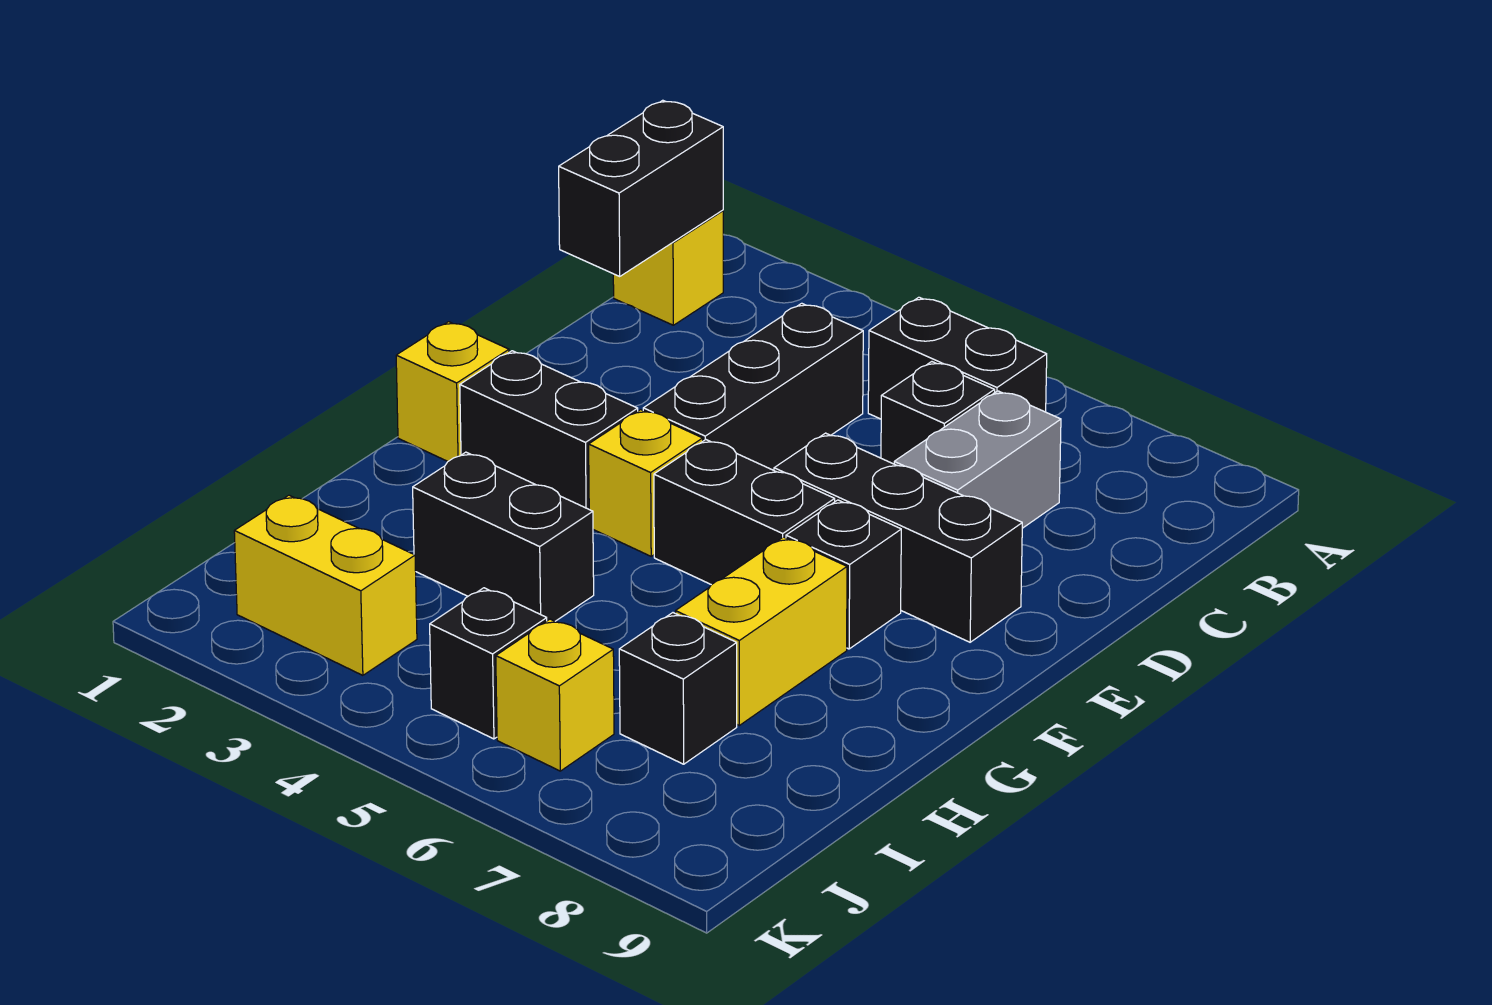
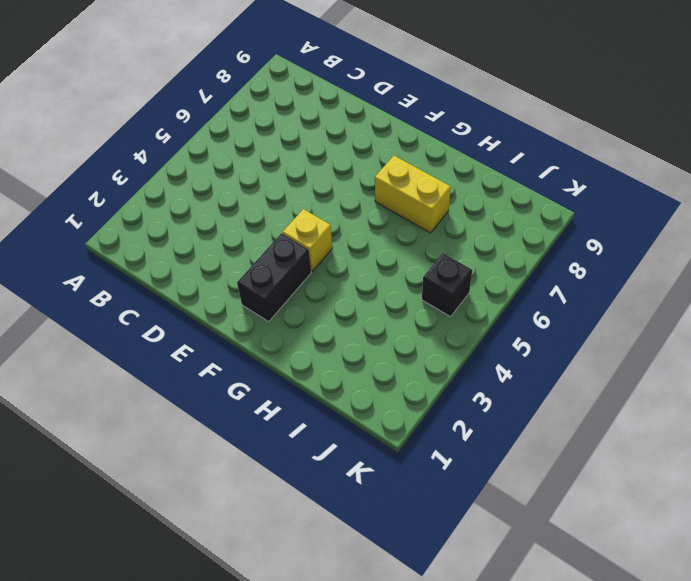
none -> yellow 1x1 brick [613,210,723,325]
none -> black 1x2 brick [868,297,1047,419]
none -> black 1x3 brick [643,303,863,470]

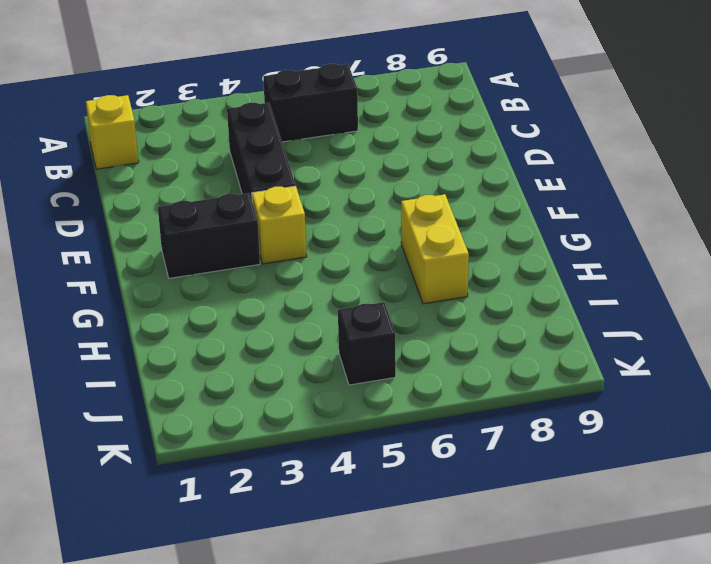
none -> black 1x1 brick [881,362,995,464]
none -> grey 1x2 brick [894,391,1061,528]
none -> black 1x3 brick [774,433,1022,642]

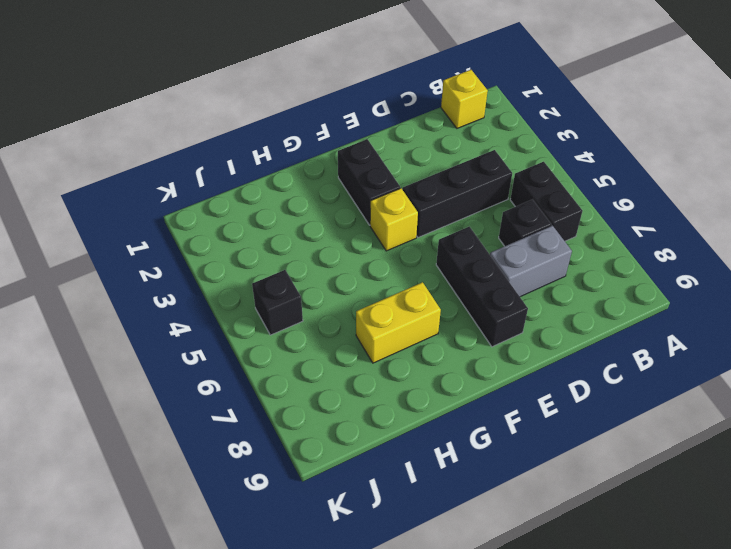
none -> yellow 1x1 brick [396,322,509,461]
none -> black 1x2 brick [654,440,835,585]
none -> black 1x1 brick [786,500,901,649]

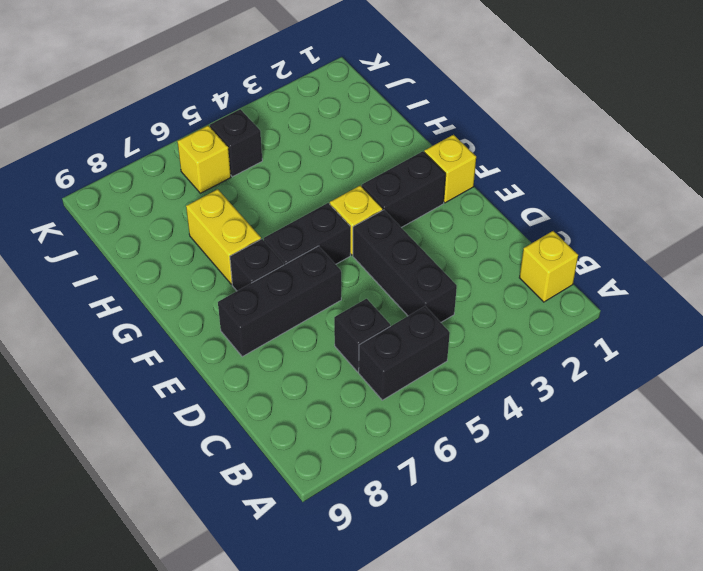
none -> grey 1x2 brick [894,391,1061,528]
none -> black 1x2 brick [413,452,594,621]
none -> black 1x1 brick [619,613,737,764]

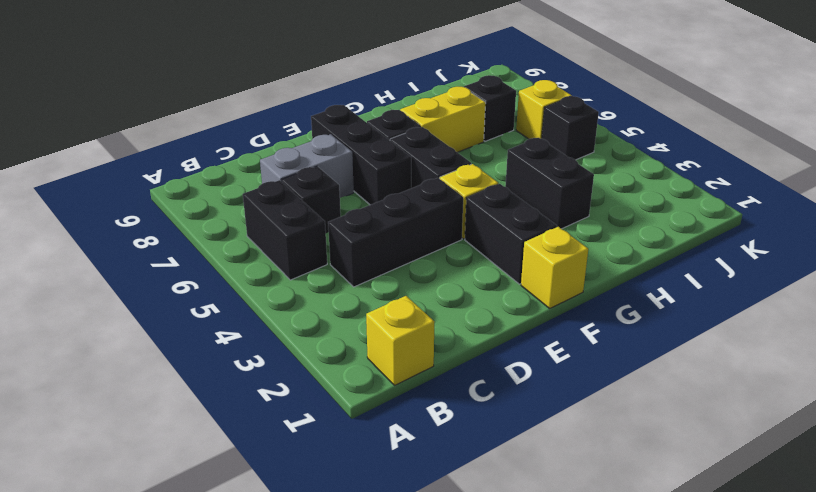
none -> yellow 1x2 brick [234,495,417,675]
none -> black 1x2 brick [559,100,723,276]

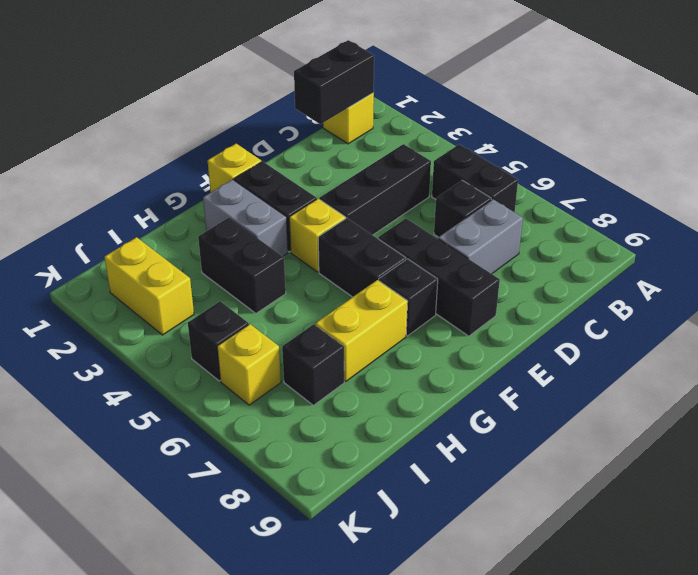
grey 1x2 brick [203,179,288,256] -> none

